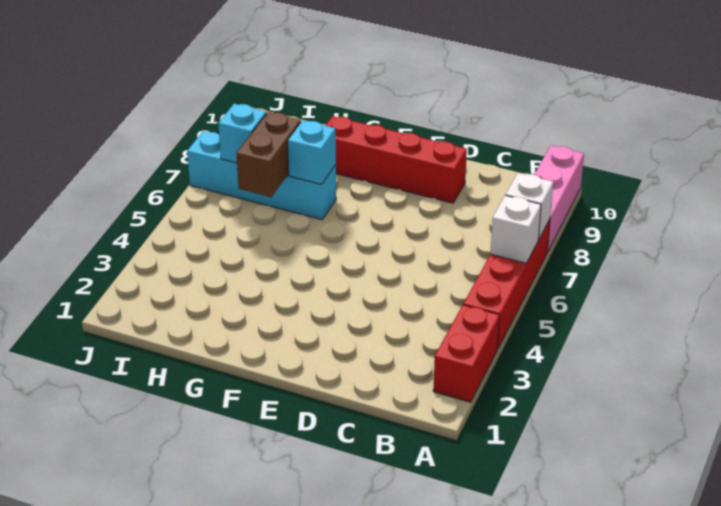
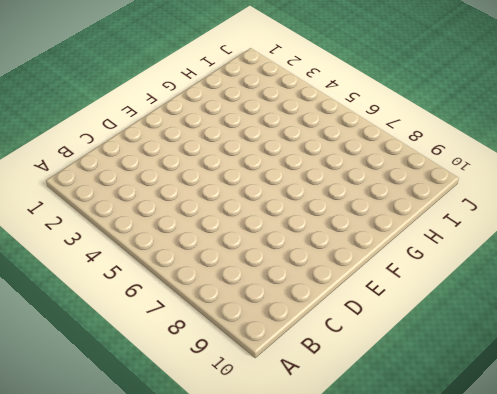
none -> red 1x2 brick [433,305,500,402]
none -> red 1x4 brick [463,219,550,348]

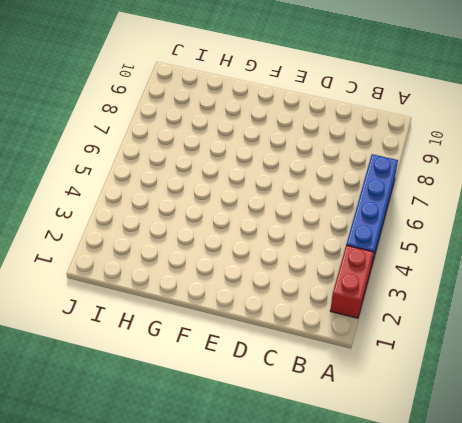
blue 1x4 brick [346,154,398,267] -> red 1x4 brick [463,219,550,348]
none -> pink 1x3 brick [534,145,584,252]
none -> red 1x4 brick [325,116,467,203]

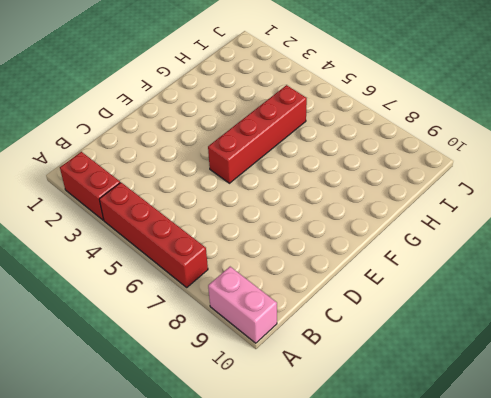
pink 1x2 brick [208,267,277,343] -> pink 1x3 brick [534,145,584,252]
red 1x4 brick [208,85,307,183] -> red 1x4 brick moved to [325,116,467,203]
none -> cyan 1x4 brick [187,131,336,220]
none -> white 1x1 brick [490,195,541,263]

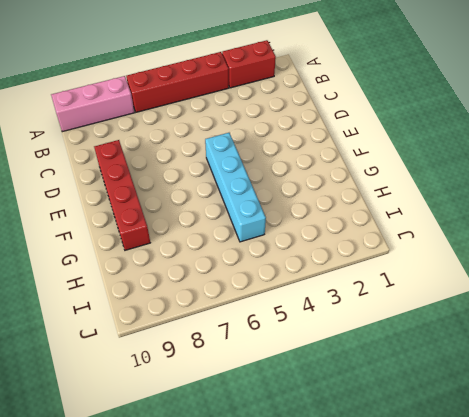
cyan 1x4 brick [205,133,266,242] -> cyan 1x4 brick moved to [187,131,336,220]
none -> white 1x1 brick [490,195,541,263]
none -> white 1x1 brick [506,173,553,240]

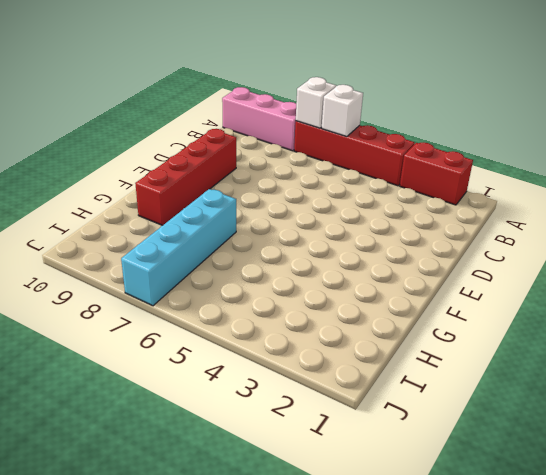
none -> cyan 1x1 brick [288,120,336,184]
none -> brown 1x2 brick [237,112,301,197]

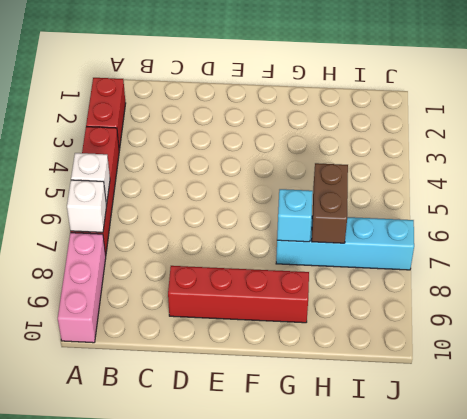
none -> cyan 1x1 brick [218,104,266,163]

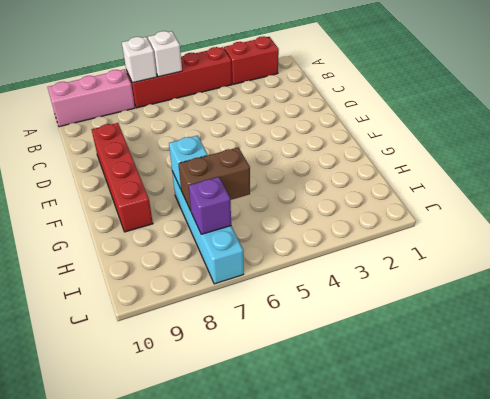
purple 1x1 brick [189,177,231,234] -> cyan 1x1 brick [218,104,266,163]

